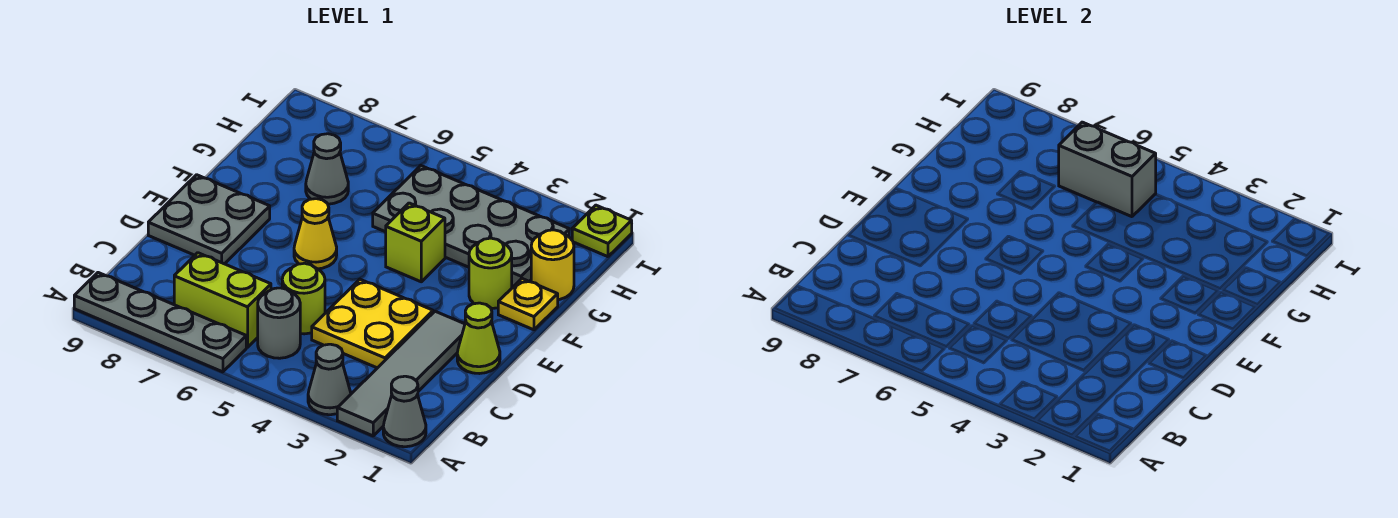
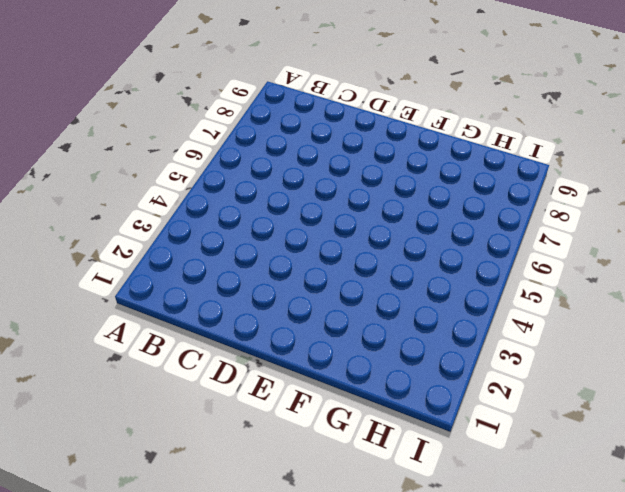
none -> grey 1x1 cone [383,376,426,447]
none -> grey 1x4 tile [337,311,465,436]
none -> grey 1x1 cone [308,344,351,415]

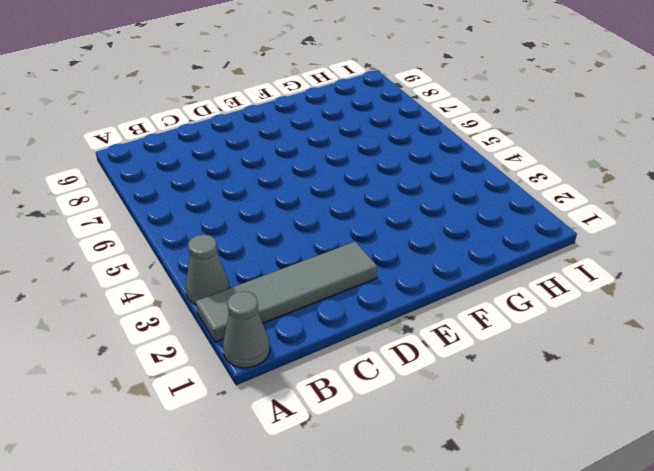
none -> grey 1x4 plate [74,273,246,372]
none -> grey 1x1 round brick [258,288,300,358]
none -> lime 1x2 brick [174,253,271,347]

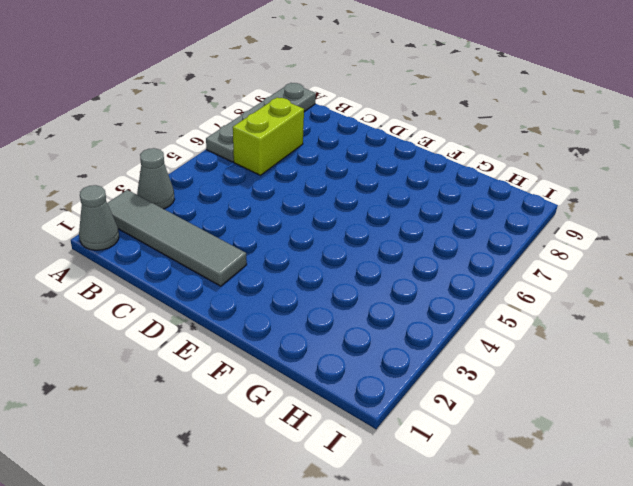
none -> grey 1x1 round brick [258,288,300,358]
none -> yellow 2x2 plate [312,279,433,368]
none -> lime 1x1 round brick [282,263,325,334]

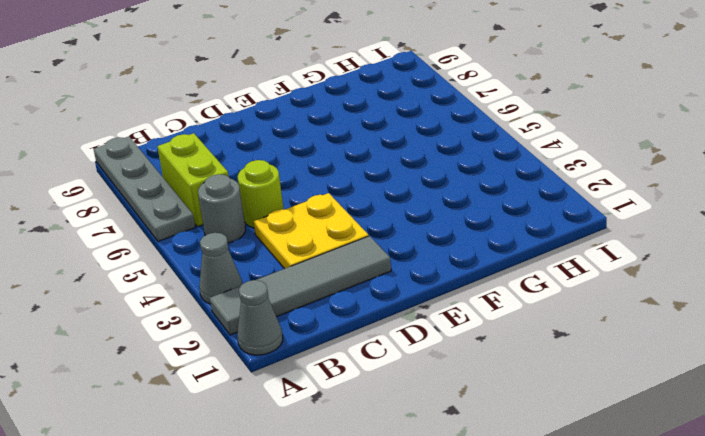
none -> lime 1x1 cone [457,303,500,374]
none -> grey 2x2 plate [148,175,270,264]
none -> yellow 1x1 cone [294,199,337,269]

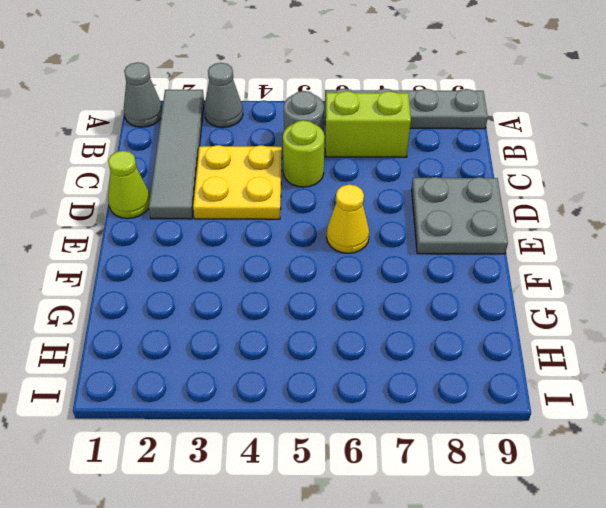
none -> yellow 1x1 plate [498,279,558,330]
none -> lime 1x1 round brick [469,238,512,309]
none -> lime 1x1 brick [386,203,445,282]

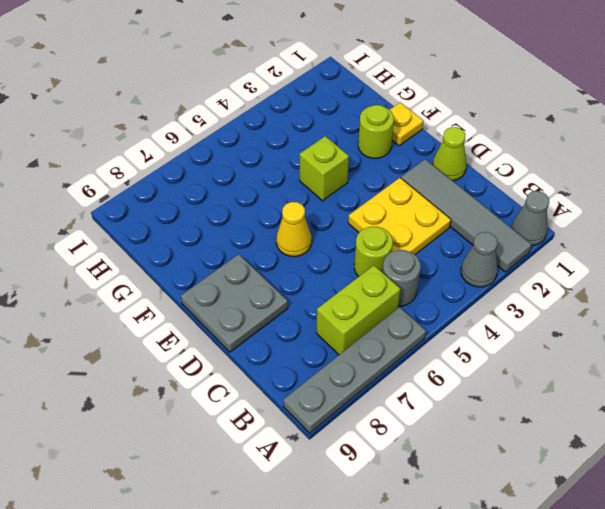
none -> yellow 1x1 round brick [531,230,574,300]
none -> grey 2x4 plate [373,166,569,286]
none -> grey 1x1 cone [306,134,348,204]

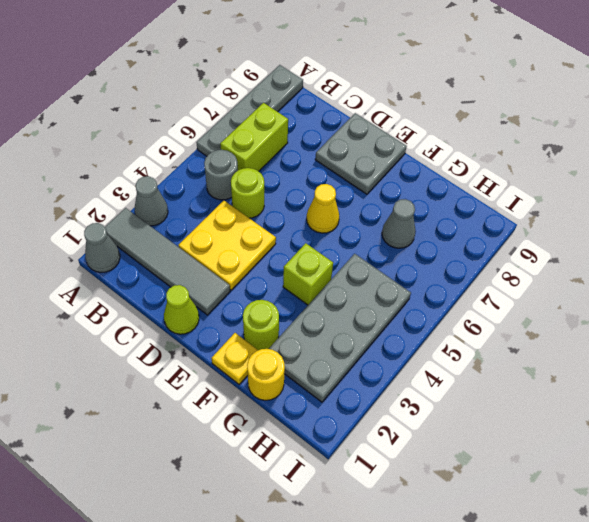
none -> lime 1x1 plate [572,205,632,257]
none -> grey 1x2 brick [1059,122,1156,217]

